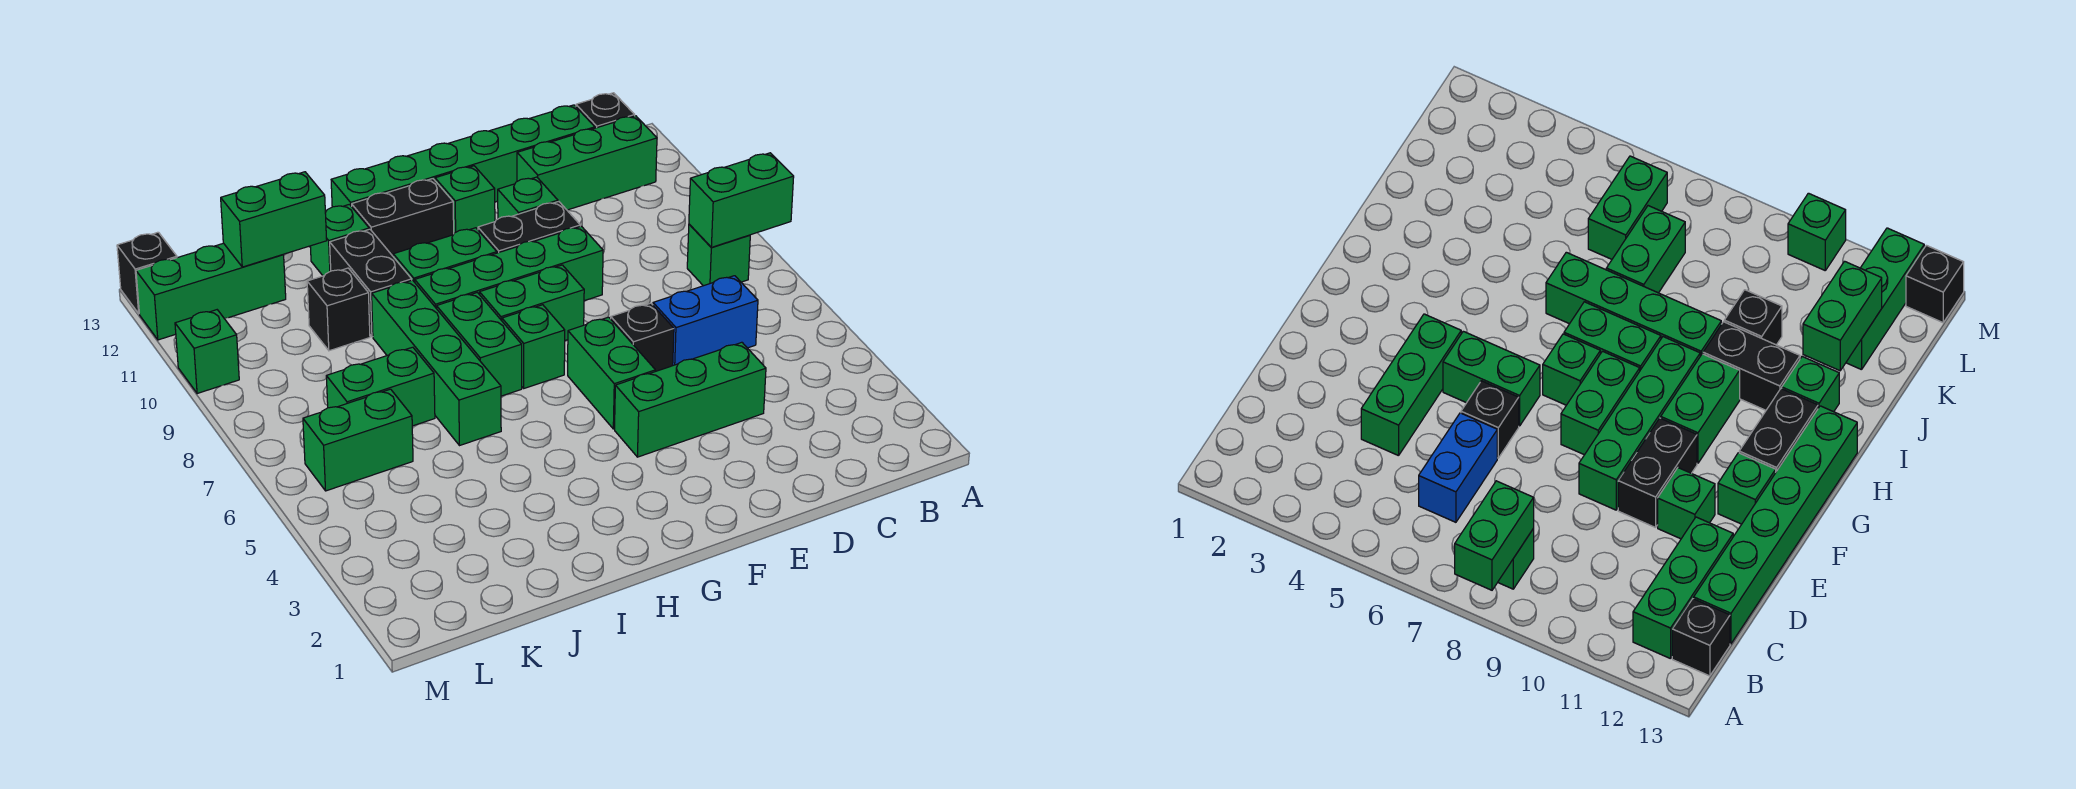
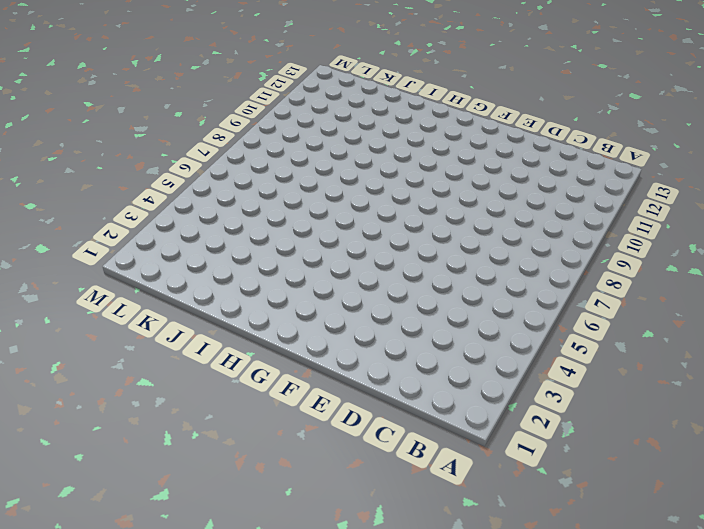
none -> green 1x1 brick [687,224,750,286]
none -> green 1x3 brick [517,116,657,210]
none -> black 1x1 brick [576,93,635,128]

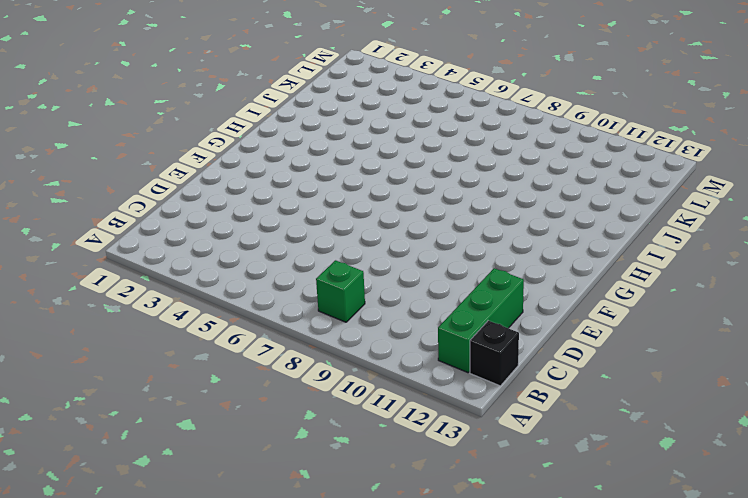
none -> blue 1x2 brick [653,276,758,365]
none -> green 1x6 brick [331,105,595,207]
none -> green 1x3 brick [615,342,766,457]

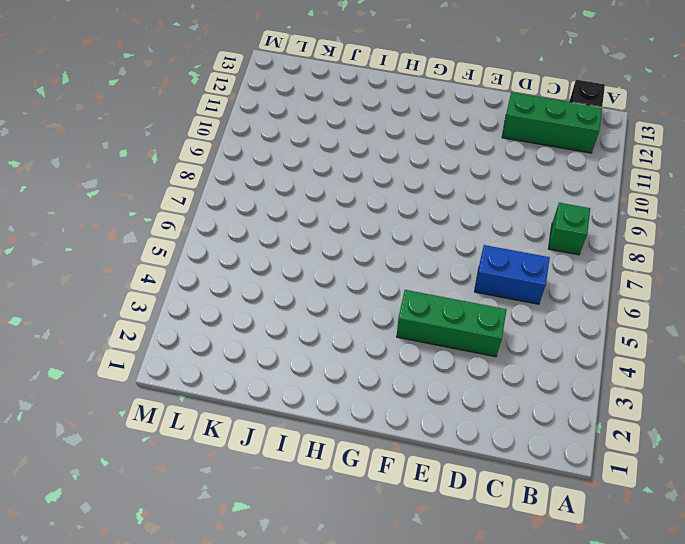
none -> green 1x6 brick [331,105,595,207]
none -> black 1x1 brick [611,303,674,371]
none -> green 1x4 brick [415,226,603,309]

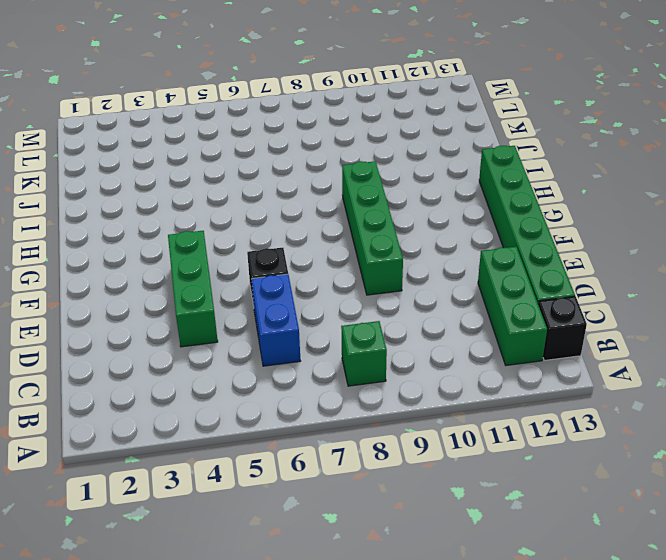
none -> black 1x2 brick [478,202,580,253]
none -> green 1x1 brick [498,177,558,219]
none -> green 1x2 brick [568,317,655,429]

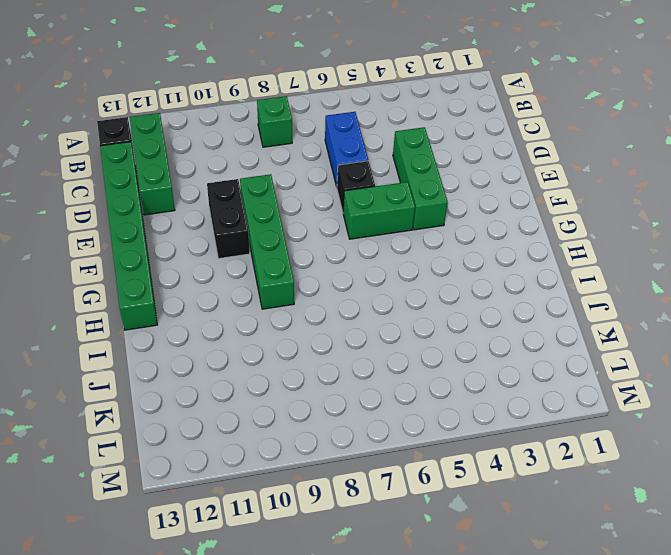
none -> green 1x1 brick [498,177,558,219]
none -> green 1x2 brick [480,265,584,340]
none -> green 1x1 brick [435,166,495,233]

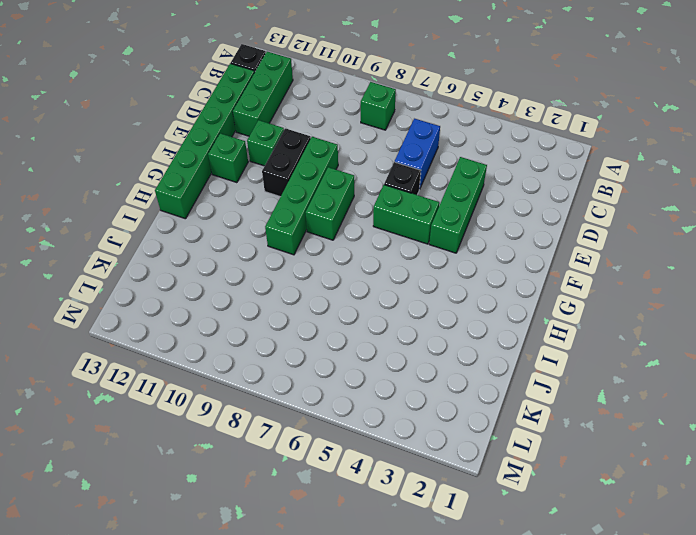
none -> green 1x1 brick [502,305,565,388]
none -> green 1x2 brick [393,228,497,282]
none -> black 1x2 brick [352,179,454,256]

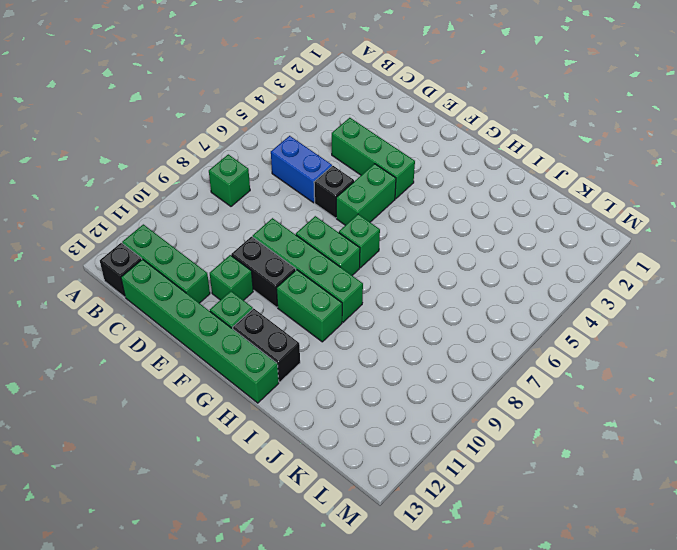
none -> green 1x2 brick [437,292,522,396]
none -> green 1x4 brick [372,280,501,446]
none -> black 1x2 brick [330,229,412,337]

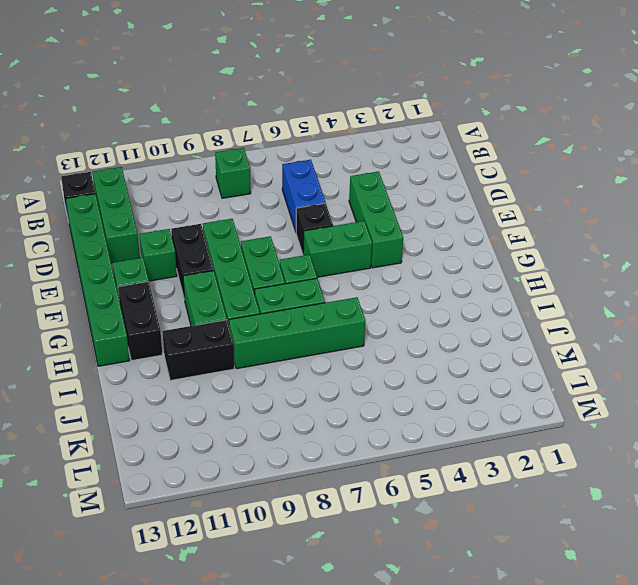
none -> green 1x1 brick [310,204,369,276]
none -> green 1x2 brick [326,347,435,426]
none -> black 1x1 brick [307,268,370,351]

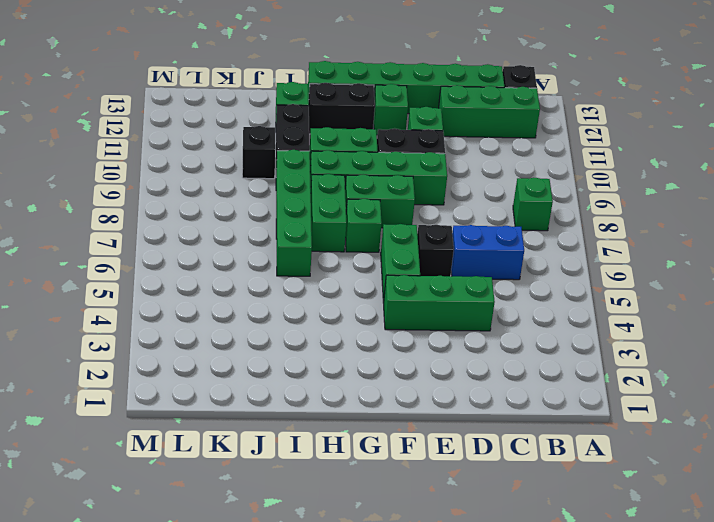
none -> green 1x2 brick [326,347,435,426]
none -> green 1x2 brick [303,389,413,491]
none -> green 1x3 brick [136,243,286,340]

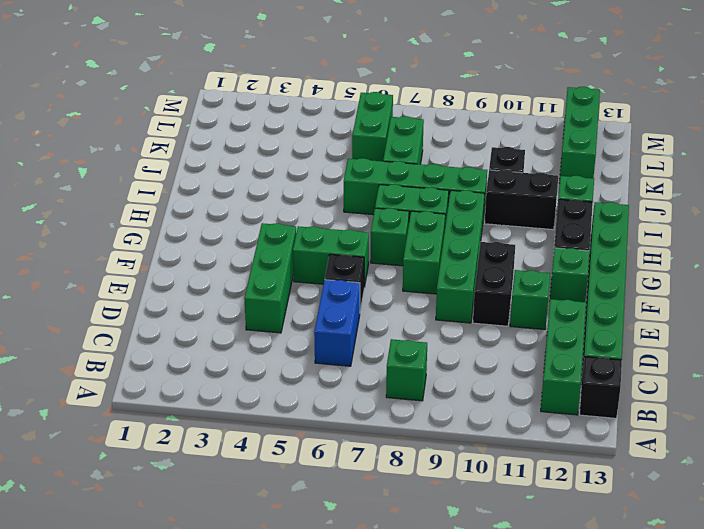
none -> green 1x2 brick [393,228,497,282]
none -> green 1x1 brick [175,310,239,394]
none -> black 1x1 brick [117,232,177,314]

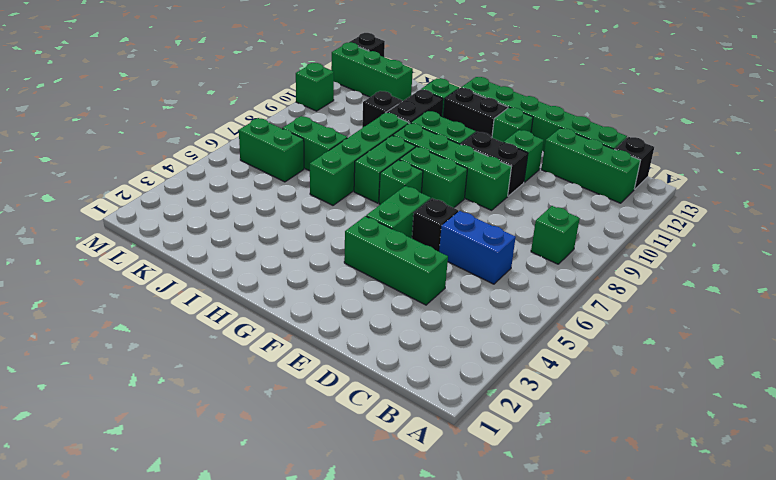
none -> green 1x2 brick [689,153,794,247]
none -> green 1x2 brick [221,172,327,267]

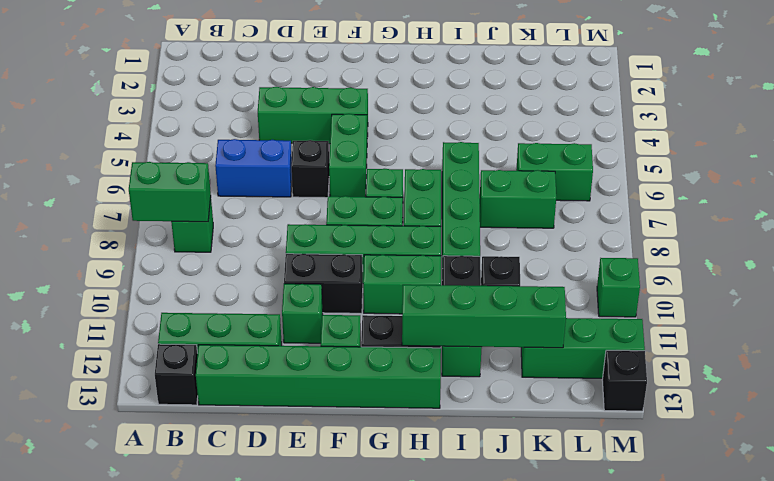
green 1x4 brick [402,285,566,348] -> green 1x2 brick [221,172,327,267]

